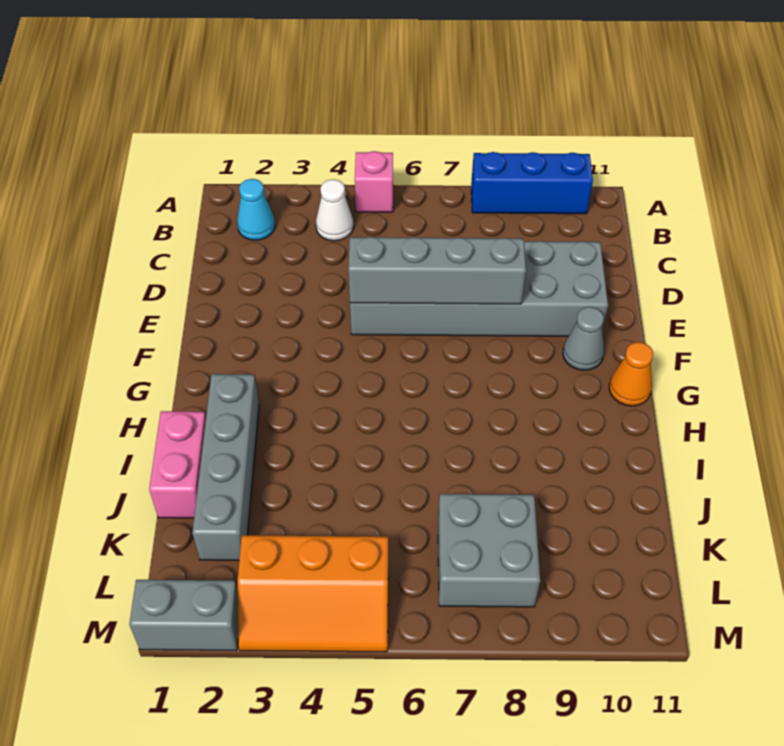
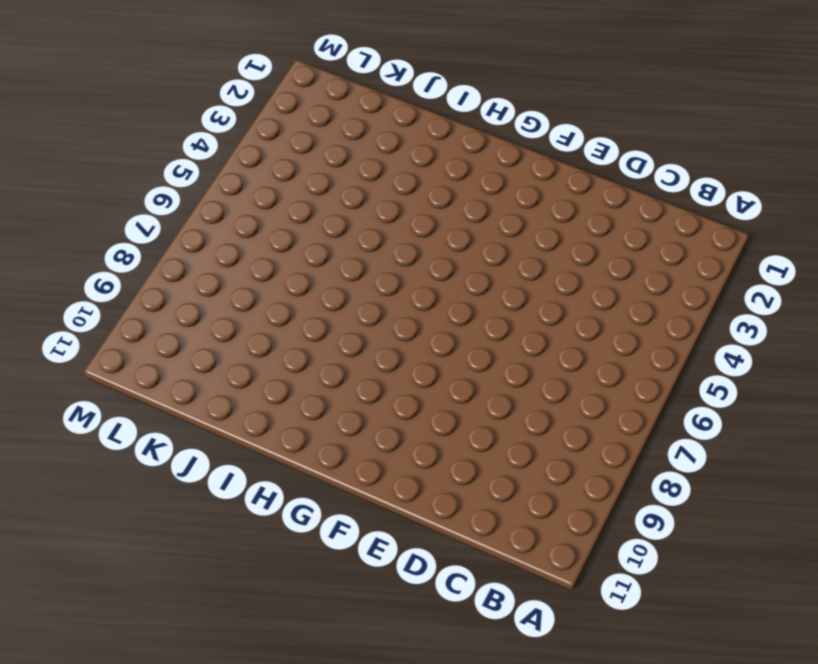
none -> pink 1x1 brick [355,151,393,212]
none -> blue 1x3 brick [471,152,593,214]
none -> cyan 1x1 cone [237,179,275,240]

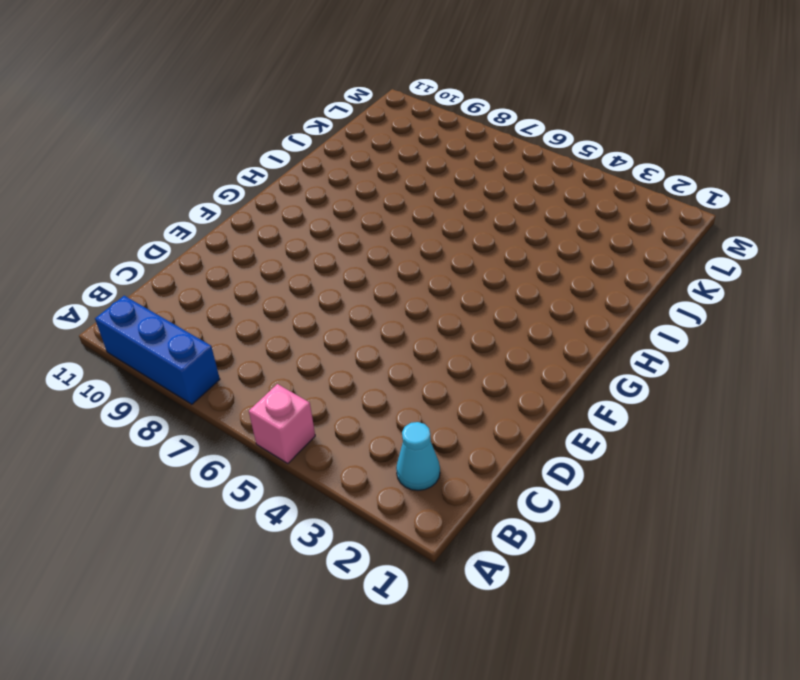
none -> white 1x1 cone [316,179,353,241]
none -> grey 2x6 brick [350,241,608,336]
none -> grey 1x1 cone [563,307,604,370]

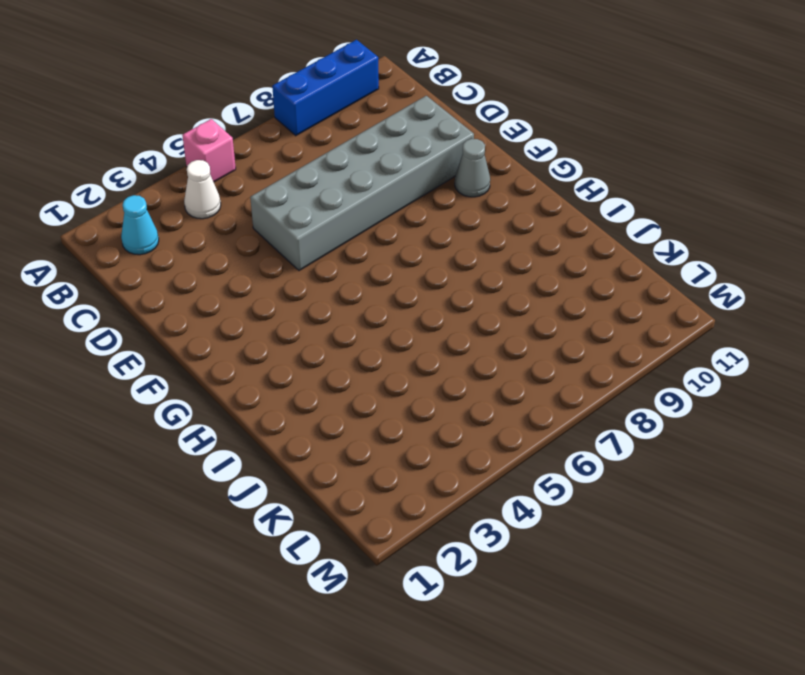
none -> orange 1x1 cone [609,342,653,406]
none -> grey 1x4 brick [192,374,259,560]
none -> pink 1x2 brick [149,411,206,518]

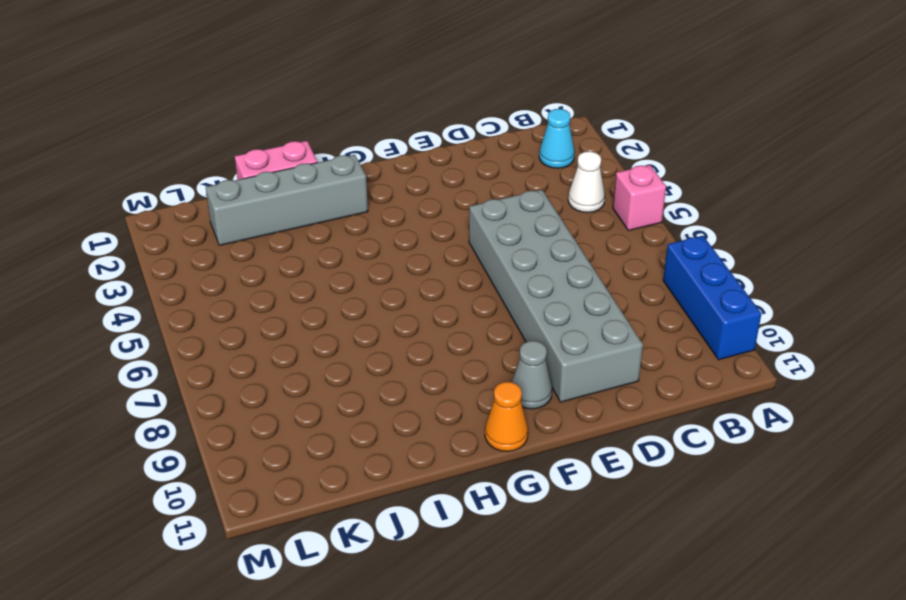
none -> grey 2x2 brick [438,494,540,607]
none -> orange 2x3 slope [238,535,388,652]
none -> grey 1x2 brick [129,580,238,651]

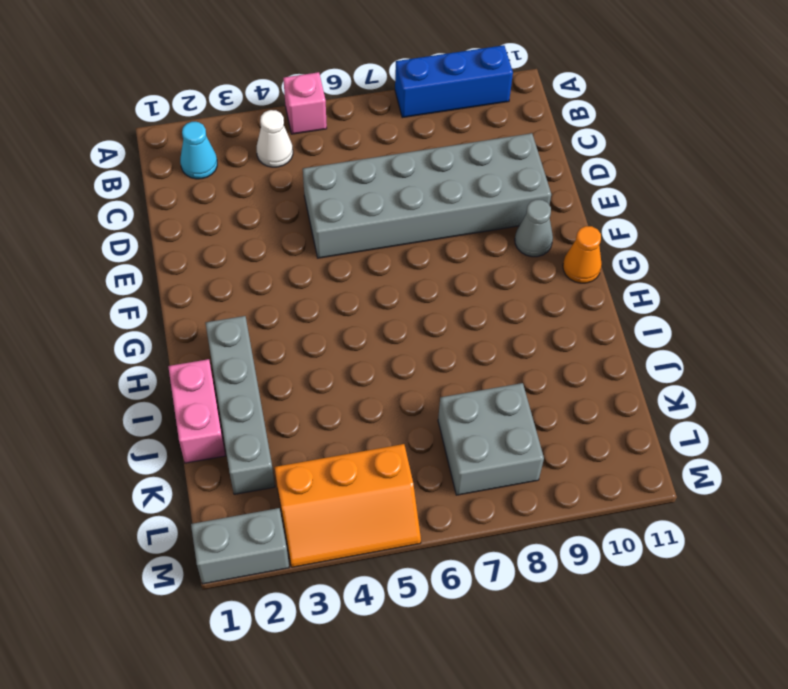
none -> grey 1x4 brick [348,237,526,304]

